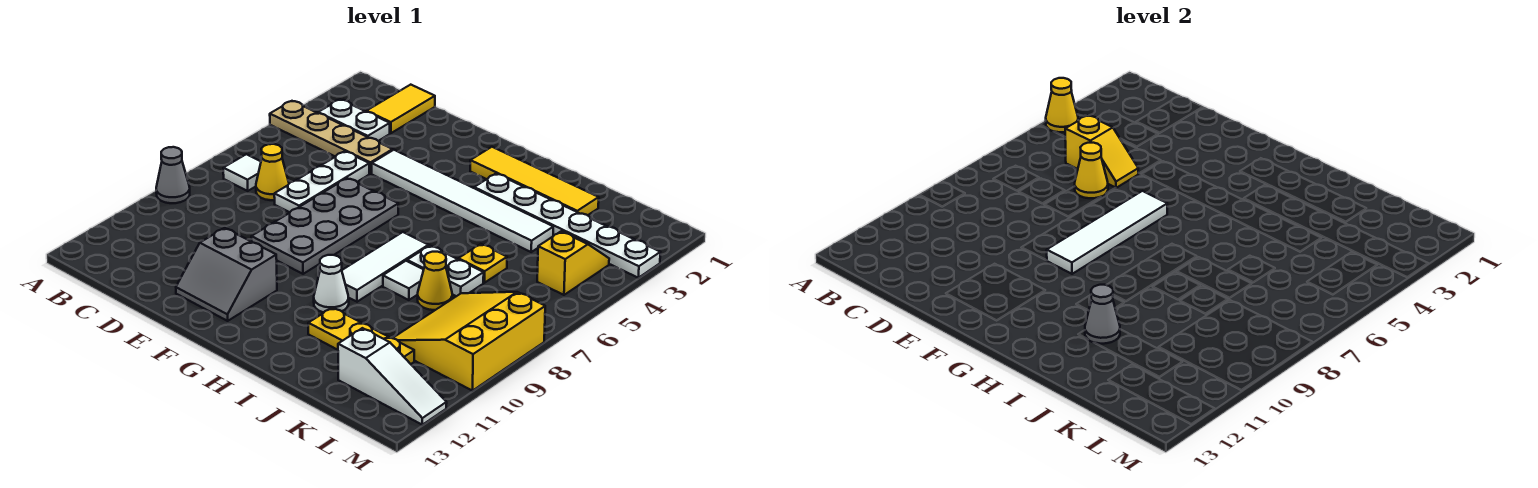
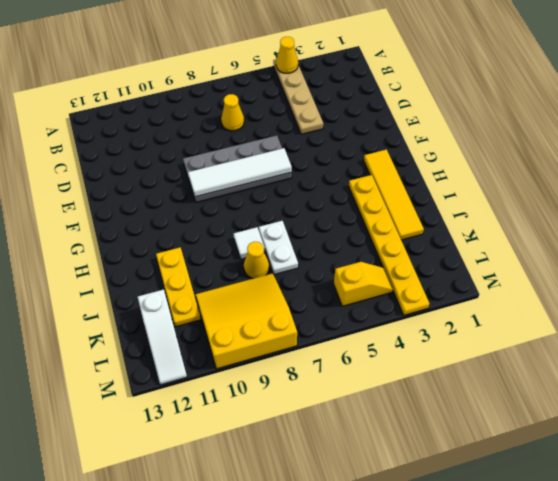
yellow 1x6 plate [349,175,429,315] -> white 1x6 plate [474,174,660,278]
none -> grey 1x1 cone [156,147,190,203]
none -> white 1x2 plate [318,99,390,141]
none -> white 1x1 tile [223,154,261,191]

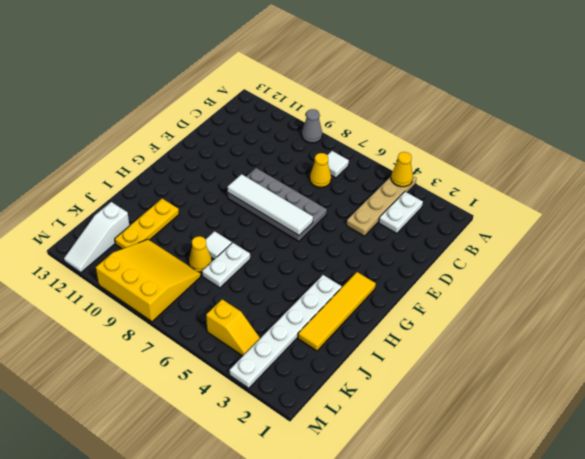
none -> yellow 1x2 tile [367,85,435,133]
none -> white 1x3 plate [274,151,369,212]
none -> white 1x6 tile [372,150,553,252]

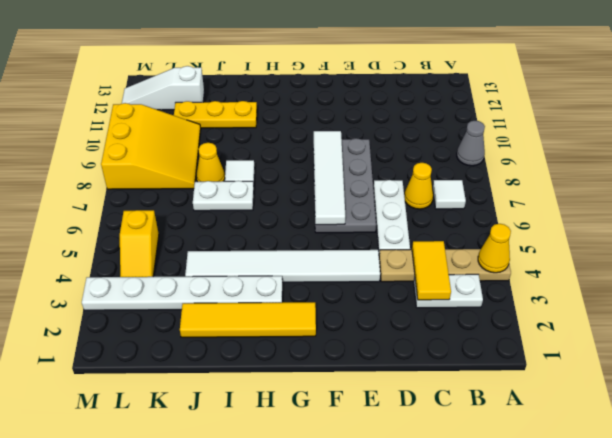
yellow 1x2 tile [412,241,451,300] -> yellow 1x2 tile moved to [367,85,435,133]
none -> grey 2x2 slope [176,228,277,321]
none -> white 1x3 tile [342,232,429,302]
none -> white 1x1 cone [314,255,349,313]

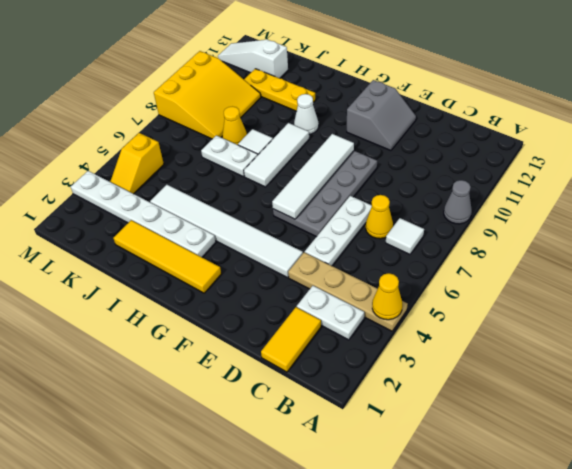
grey 2x2 slope [347,80,416,150] -> grey 2x2 slope turned to [176,228,277,321]
none -> yellow 1x1 plate [458,244,507,283]
none -> yellow 1x2 slope [1065,115,1138,188]
none -> yellow 1x1 cone [1075,143,1108,198]

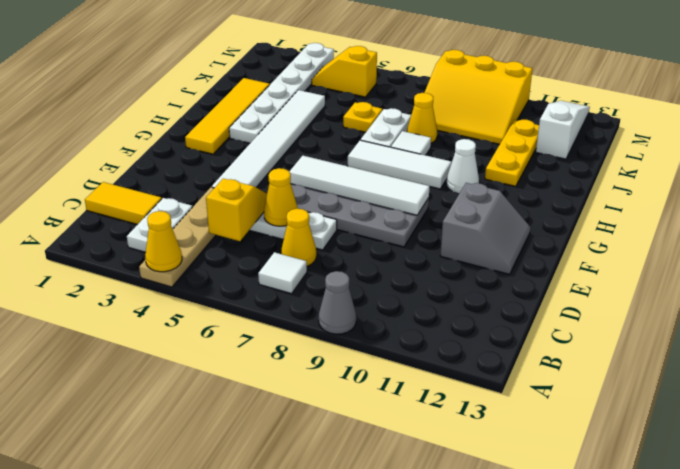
none -> grey 1x1 cone [1085,285,1120,344]

